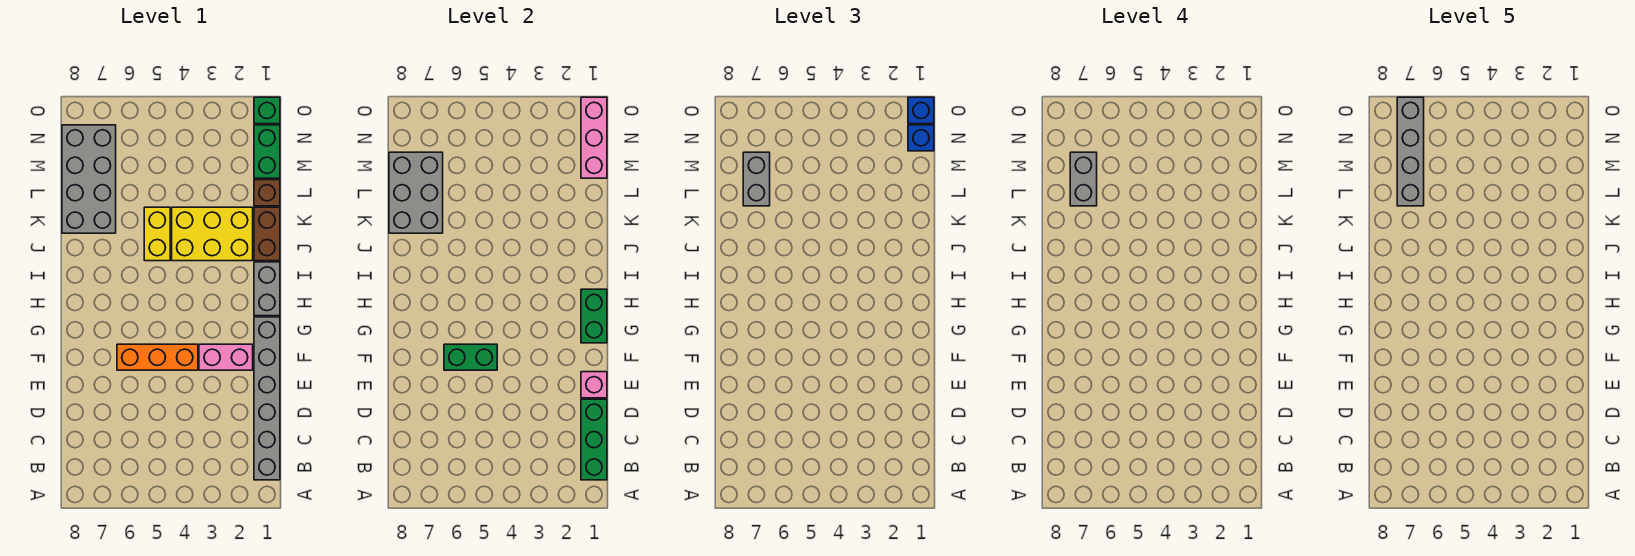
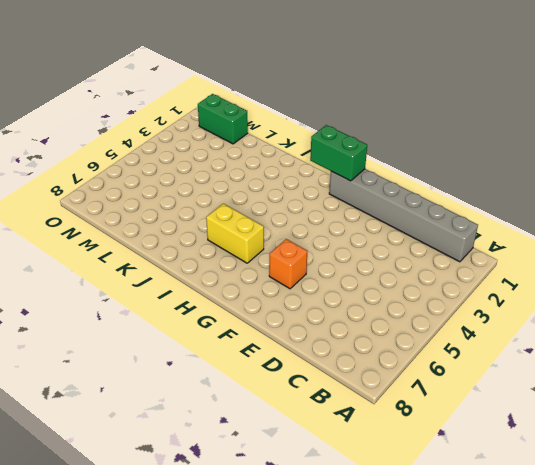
orange 1x1 brick [269,239,307,289] -> orange 1x3 brick [117,344,198,370]
yellow 1x2 brick [206,204,264,263] -> yellow 1x2 brick moved to [144,207,170,261]
none -> pink 1x2 brick [199,344,253,370]
none -> grey 1x2 brick [254,262,280,316]
none -> brown 1x2 brick [254,207,280,261]

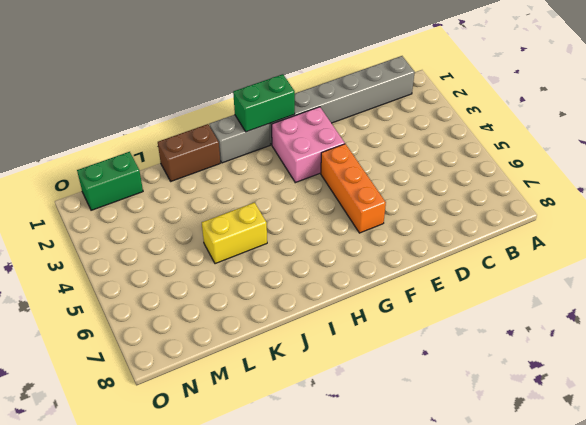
pink 2x2 brick [272,107,345,183] -> pink 1x2 brick [199,344,253,370]
none -> yellow 2x3 brick [172,207,253,261]
none -> grey 2x4 brick [62,125,116,233]
none -> brown 1x1 brick [254,180,280,206]

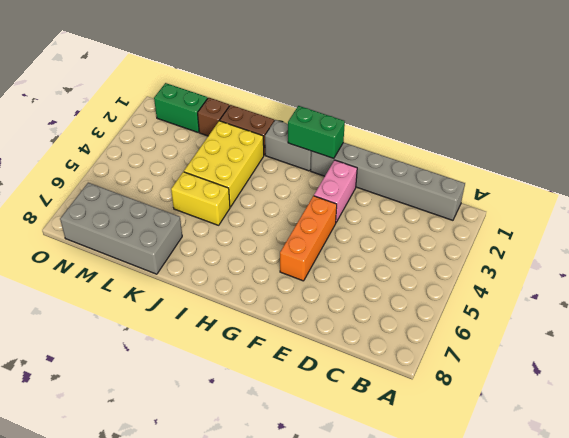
none -> green 1x1 brick [254,97,280,124]
none -> green 1x3 brick [581,399,607,480]
none -> pink 1x1 brick [581,372,607,398]

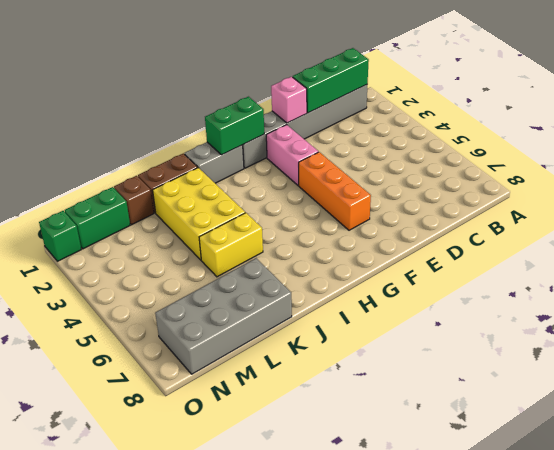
none -> green 1x2 brick [444,344,497,370]
none -> grey 2x3 brick [389,152,443,233]
none -> pink 1x3 brick [581,97,607,178]

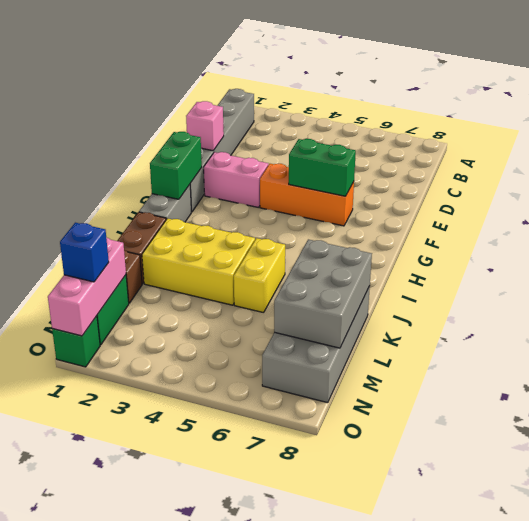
none -> green 1x3 brick [581,399,607,480]
none -> grey 1x2 brick [743,152,770,206]
none -> blue 1x1 brick [908,97,934,124]

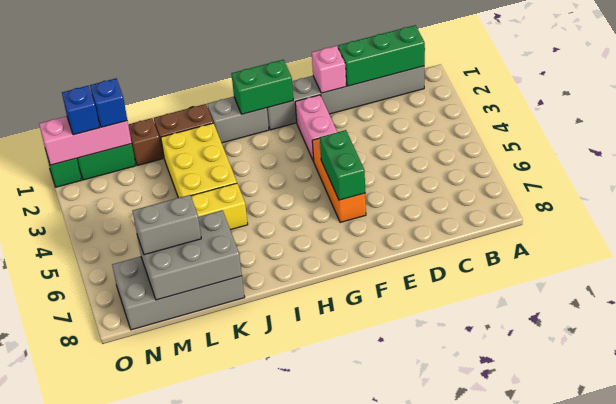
blue 1x1 brick [90,78,127,127] -> blue 1x1 brick moved to [908,97,934,124]
none -> grey 1x2 brick [1070,152,1097,206]
none -> grey 1x4 brick [1397,97,1424,206]

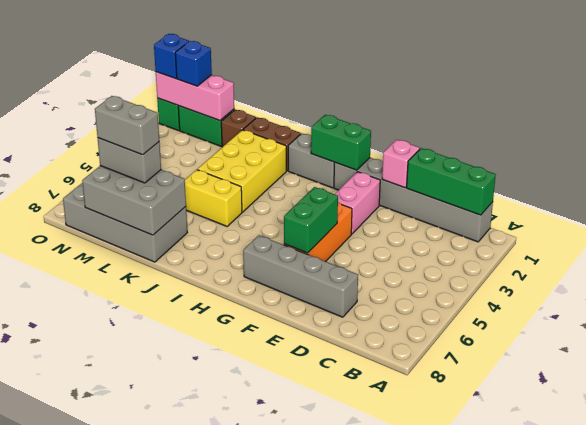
grey 1x4 brick [243,235,358,317] -> grey 1x4 brick moved to [1397,97,1424,206]

